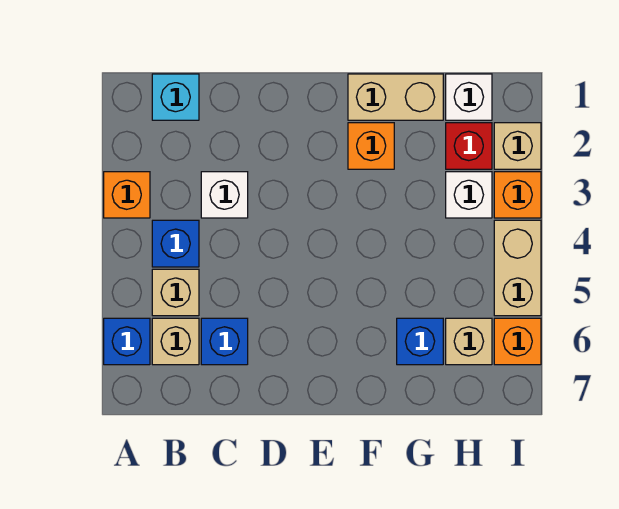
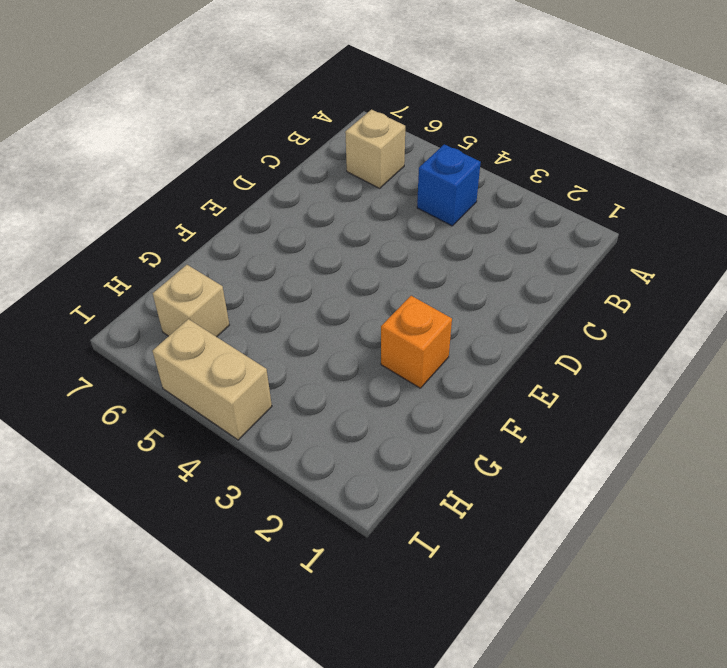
none -> orange 1x1 brick [104,172,150,218]
none -> blue 1x1 brick [104,318,150,365]
none -> cyan 1x1 brick [152,74,199,120]

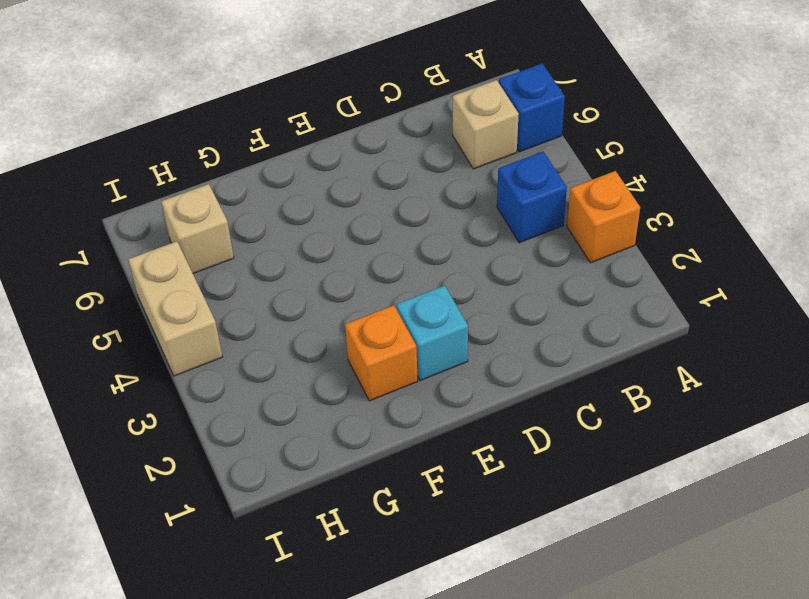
cyan 1x1 brick [397,286,468,381] -> cyan 1x1 brick moved to [152,74,199,120]
none -> tan 1x1 brick [152,269,199,316]
none -> white 1x1 brick [201,172,248,218]
none -> blue 1x1 brick [201,318,248,365]

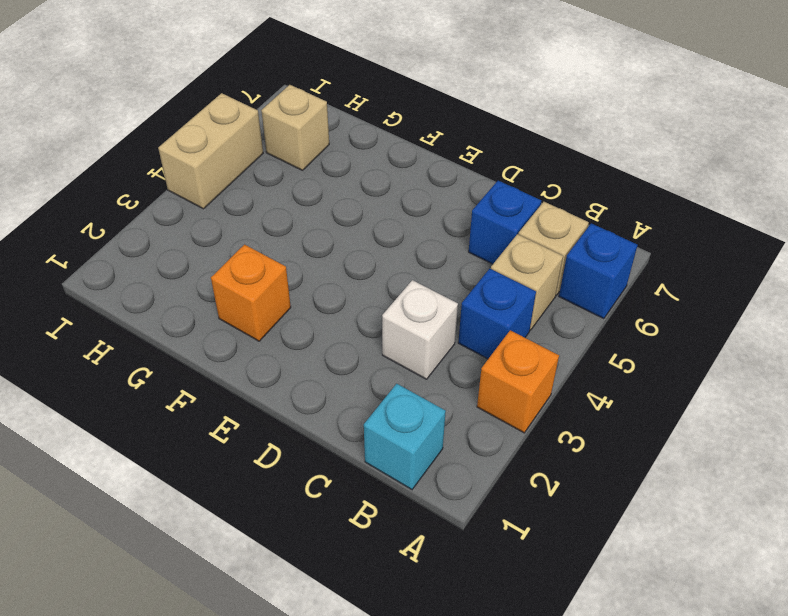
none -> tan 1x2 brick [348,74,443,120]
none -> blue 1x1 brick [397,318,443,365]
none -> white 1x1 brick [446,74,492,120]

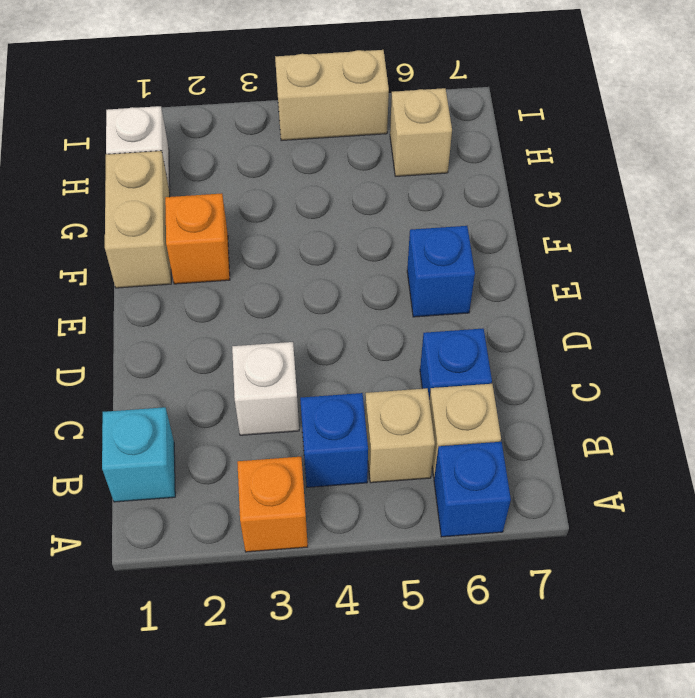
blue 1x1 brick [407,226,475,317] -> blue 1x1 brick moved to [397,318,443,365]
none -> red 1x1 brick [446,123,492,169]
none -> white 1x1 brick [446,172,492,218]
none -> tan 1x1 brick [494,123,541,169]

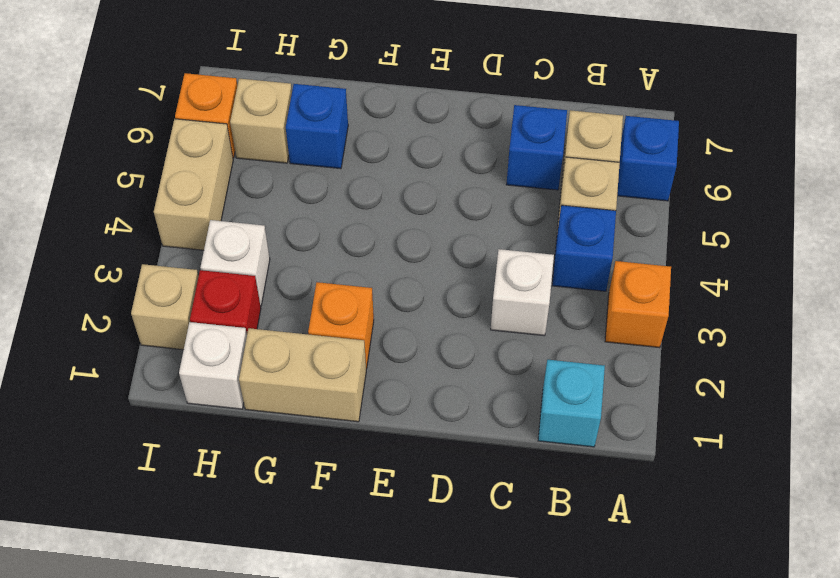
none -> orange 1x1 brick [494,172,541,218]

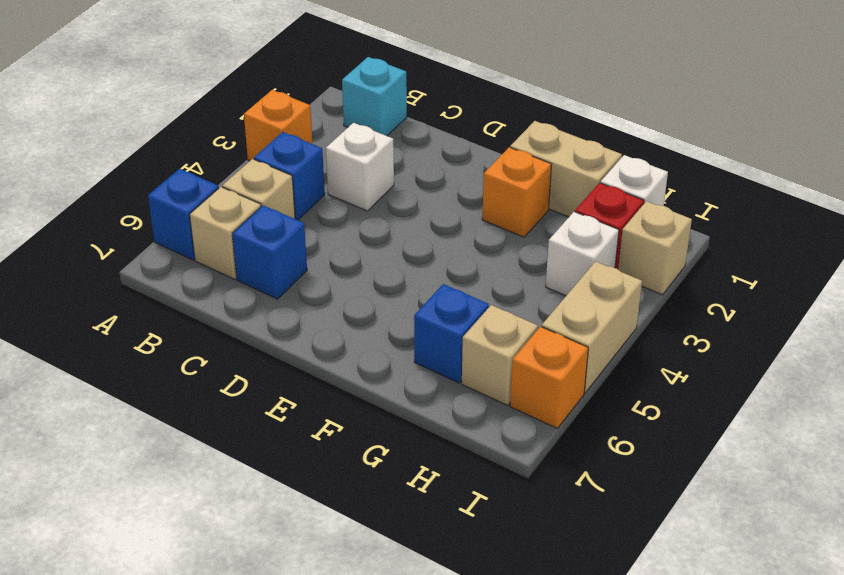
none -> orange 1x1 brick [494,172,541,218]

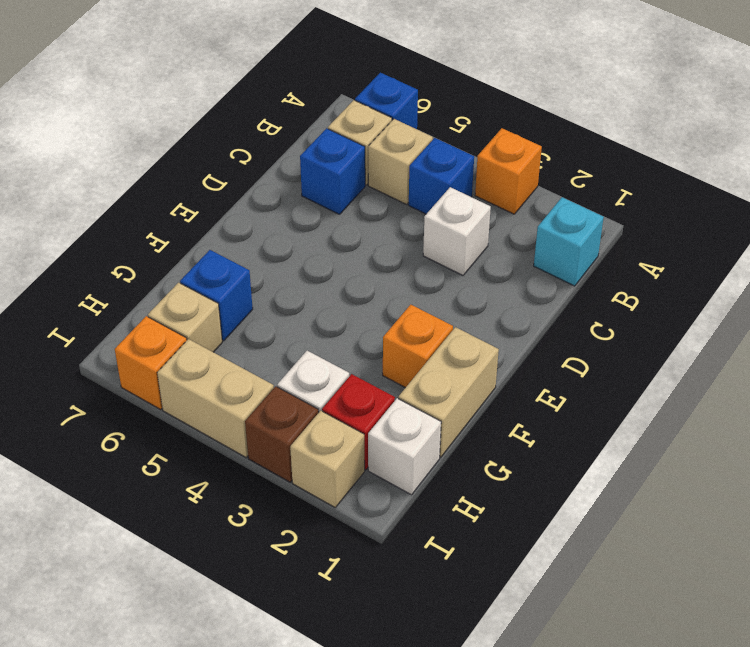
brown 1x1 brick [245,386,319,482] -> orange 1x1 brick [494,172,541,218]

